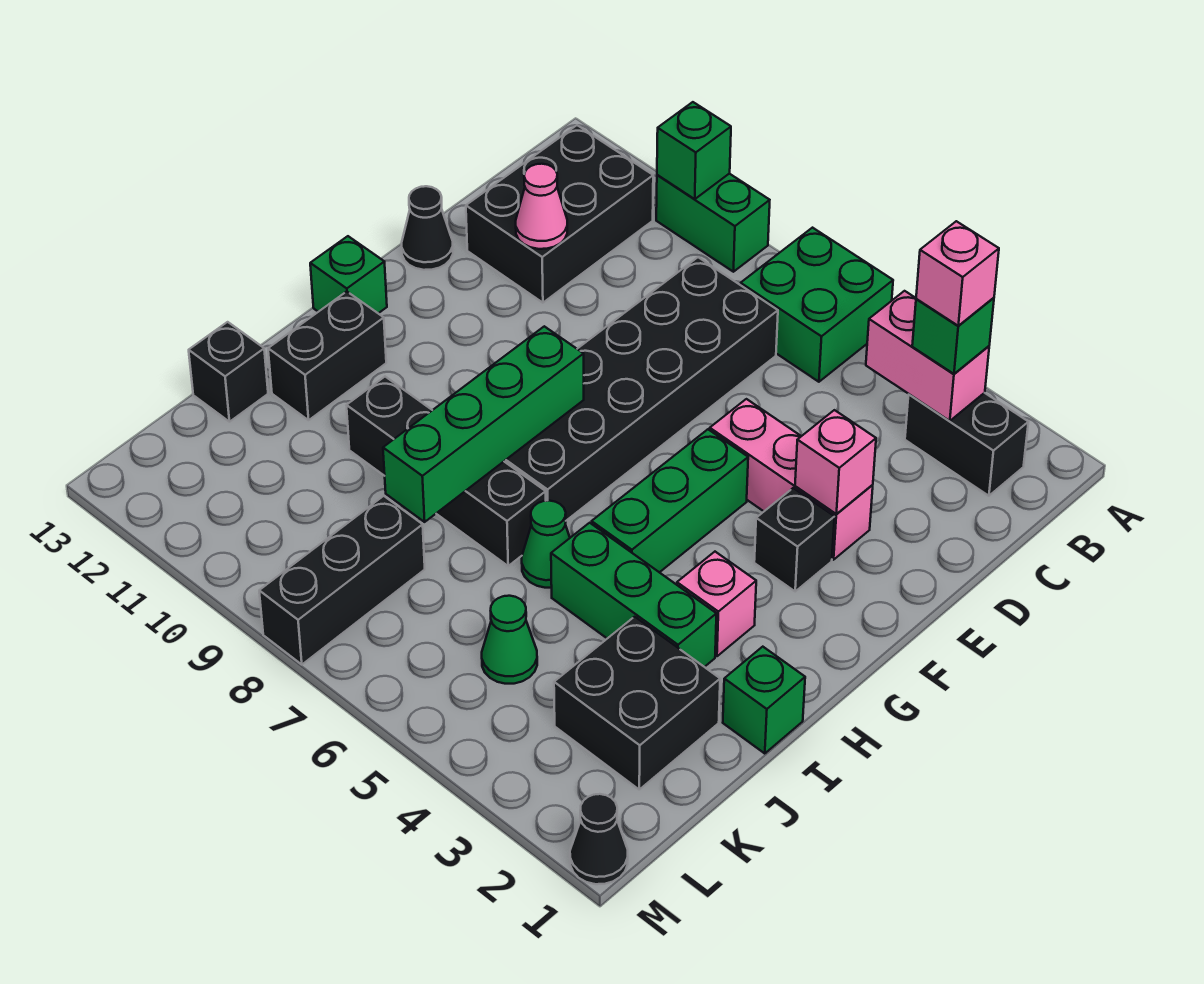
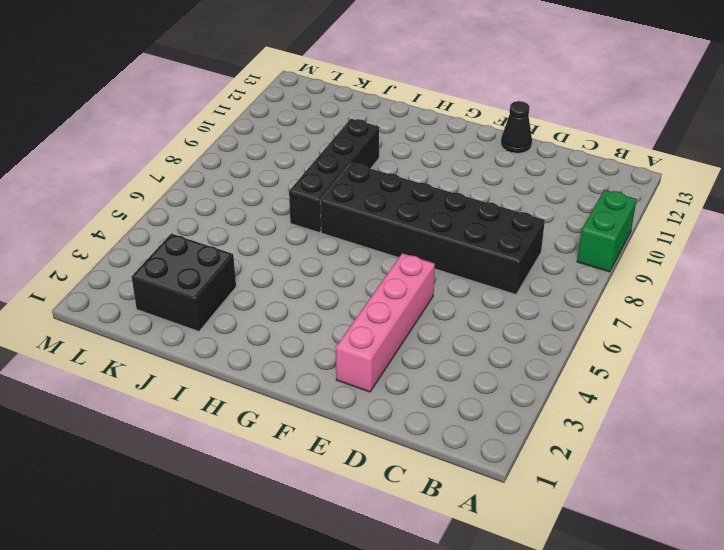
pink 1x4 brick [336,253,435,392] -> pink 1x3 brick [710,399,873,560]
none -> green 2x2 brick [741,228,893,382]
none -> black 1x2 brick [905,393,1028,496]
none -> black 2x3 brick [466,125,653,303]

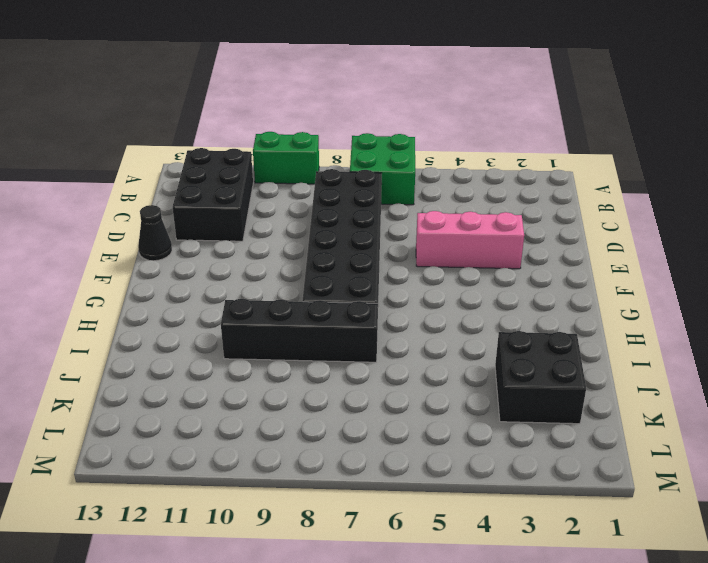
none -> black 1x2 brick [905,393,1028,496]
none -> black 1x1 brick [754,488,834,591]
none -> green 1x3 brick [592,429,748,572]

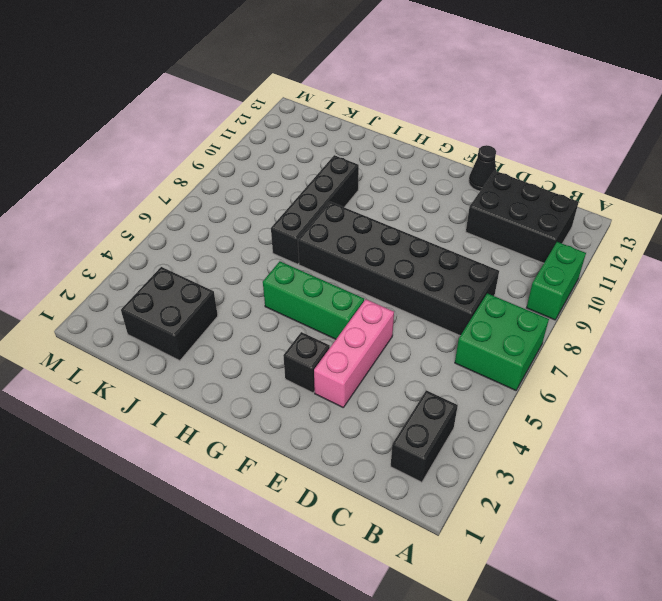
none -> green 1x1 brick [310,236,387,313]
none -> pink 1x1 brick [677,552,756,656]
none -> black 1x2 brick [268,292,386,420]

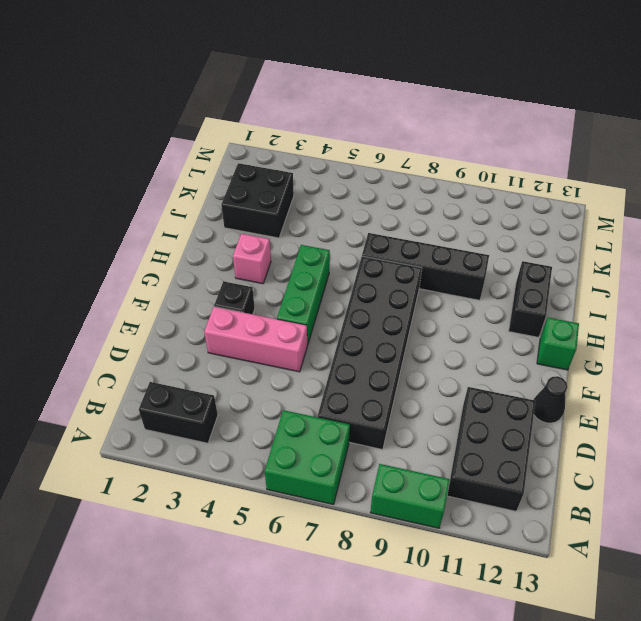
none -> green 1x1 brick [723,647,805,754]
none -> green 1x3 brick [551,523,716,667]
none -> green 1x1 cone [522,501,570,588]

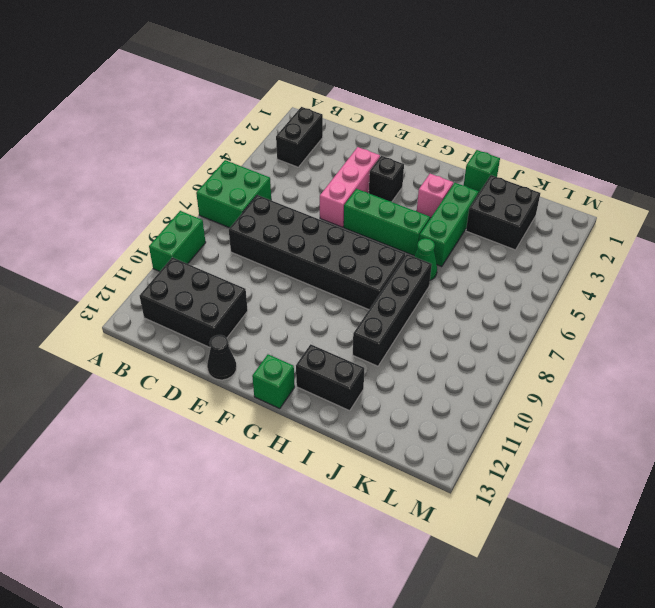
none -> black 1x1 brick [189,322,268,422]
none -> green 1x1 cone [482,596,537,684]
none -> black 1x3 brick [259,496,425,665]

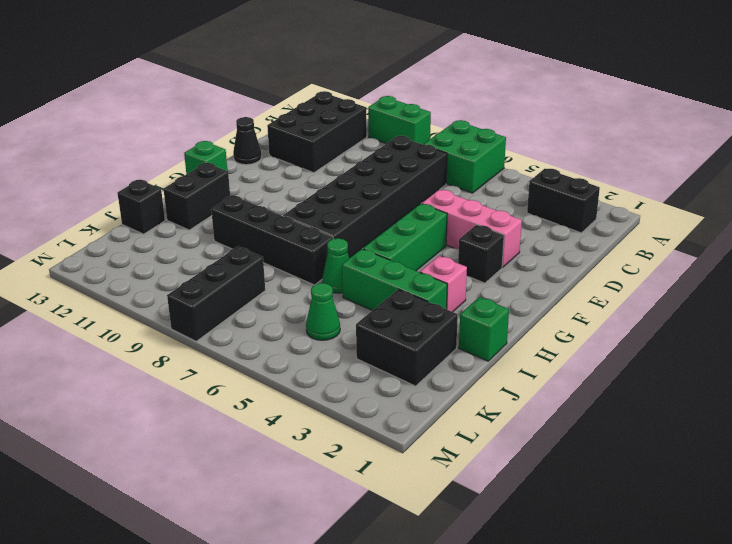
none -> black 1x1 cone [570,794,628,884]
none -> green 1x1 brick [657,102,731,199]
none -> pink 1x2 brick [866,291,989,421]

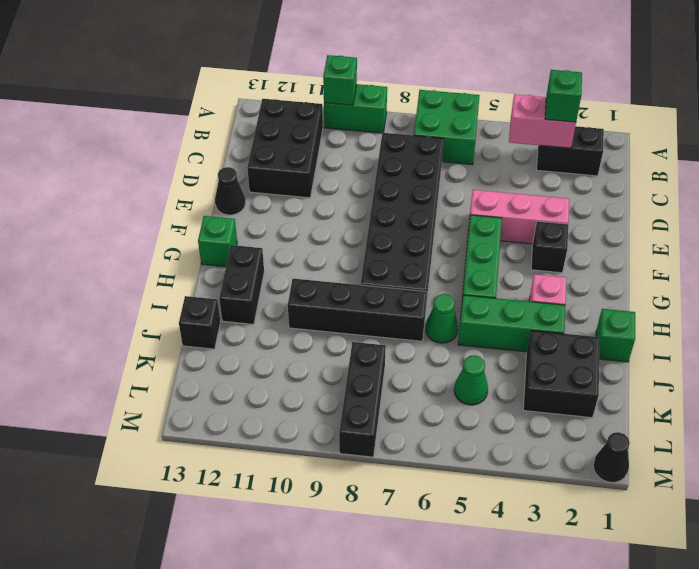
none -> pink 1x1 cone [516,164,567,249]
none -> pink 1x1 brick [795,410,876,514]
none -> green 1x4 brick [383,326,584,522]

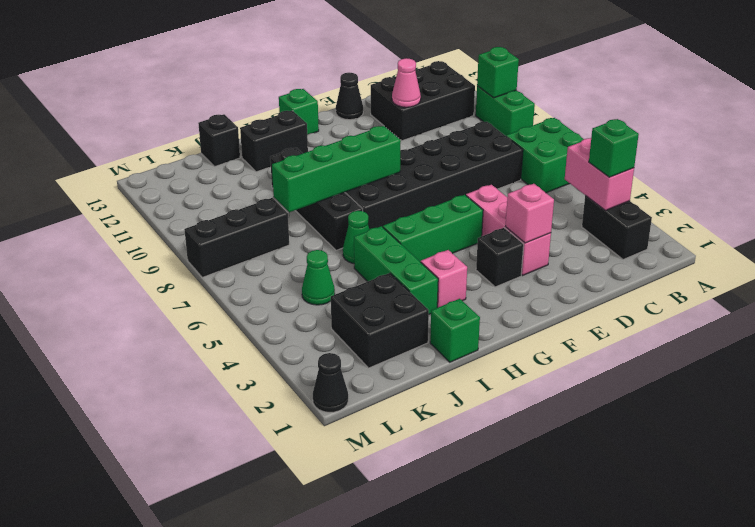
none -> pink 1x1 brick [916,221,999,326]

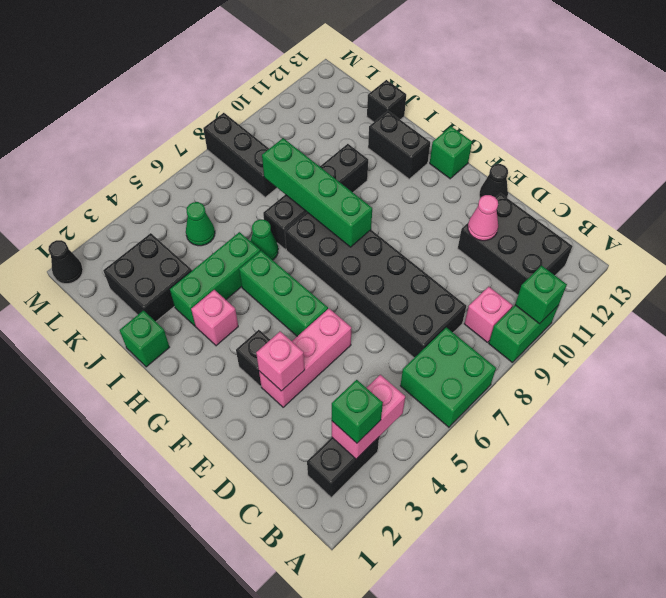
pink 1x1 brick [464,287,513,342] -> pink 1x1 brick moved to [916,221,999,326]

